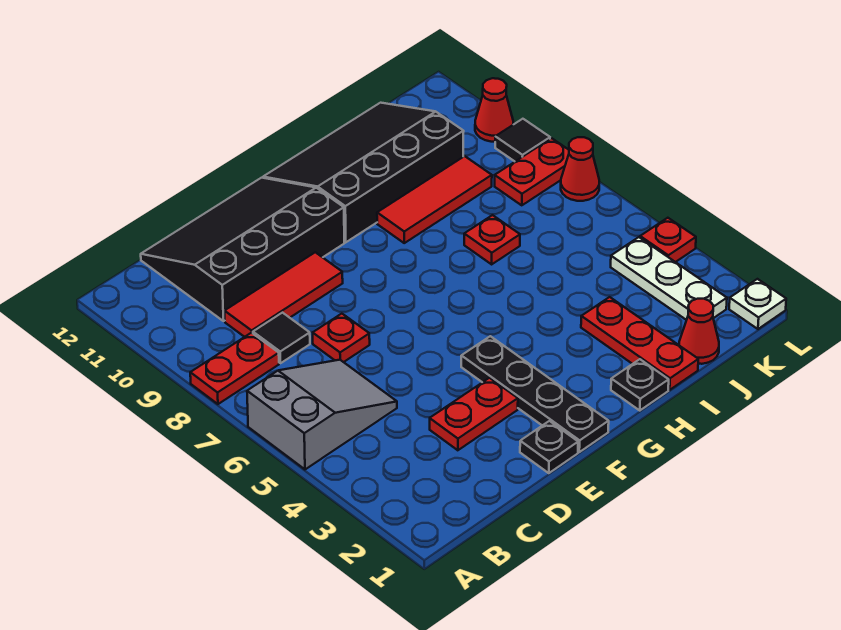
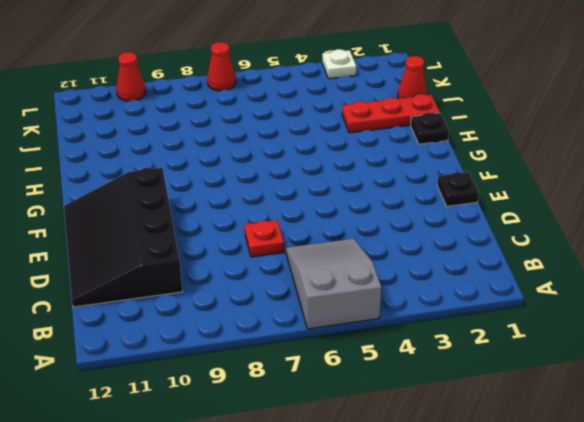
white 1x1 plate [322,49,356,79] -> white 1x1 plate moved to [729,279,786,329]
none -> red 1x2 plate [190,333,279,404]
none -> black 1x1 tile [253,313,310,363]
none -> red 1x3 tile [225,252,343,337]

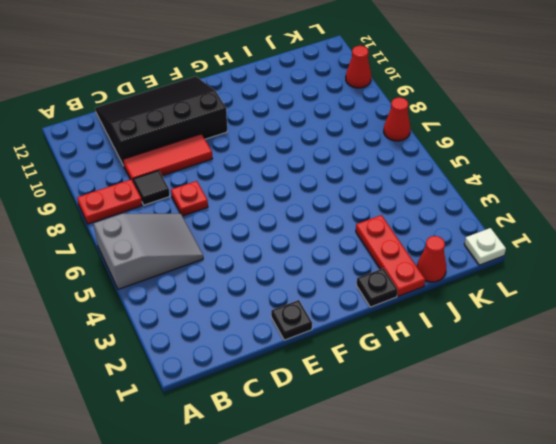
none -> red 1x2 plate [430,378,518,450]
none -> black 1x4 plate [461,336,609,452]
none -> black 3x4 slope [263,103,464,242]

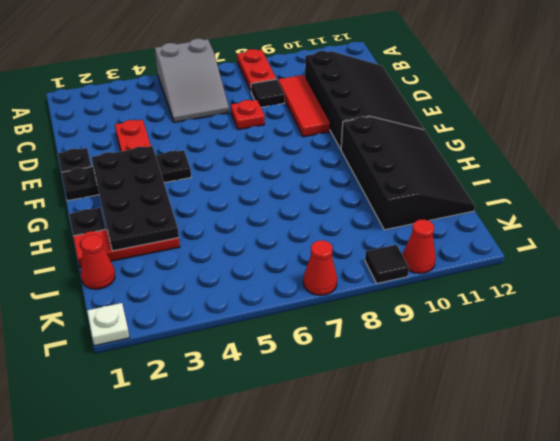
black 2x4 plate [91,146,179,251] -> none
none -> red 1x3 tile [377,156,492,243]
none -> red 1x1 plate [464,215,520,264]
none -> white 1x3 plate [611,237,727,320]

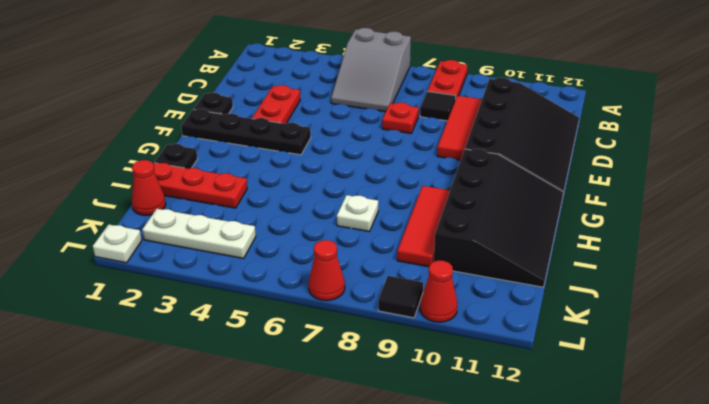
white 1x1 plate [337,195,378,231] -> red 1x1 plate [464,215,520,264]
none -> red 1x2 plate [495,138,569,205]
none -> red 1x1 plate [640,218,696,262]

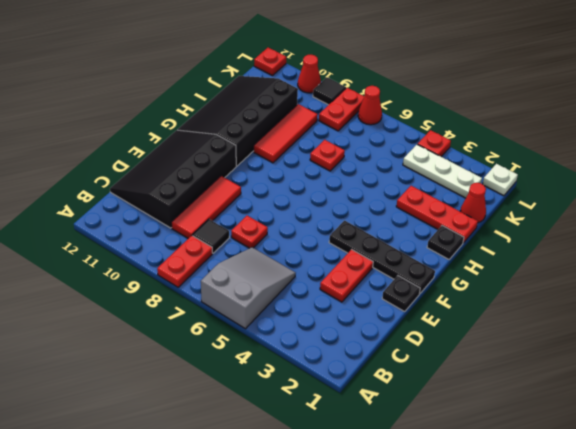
red 1x1 plate [254,48,286,76] -> none

